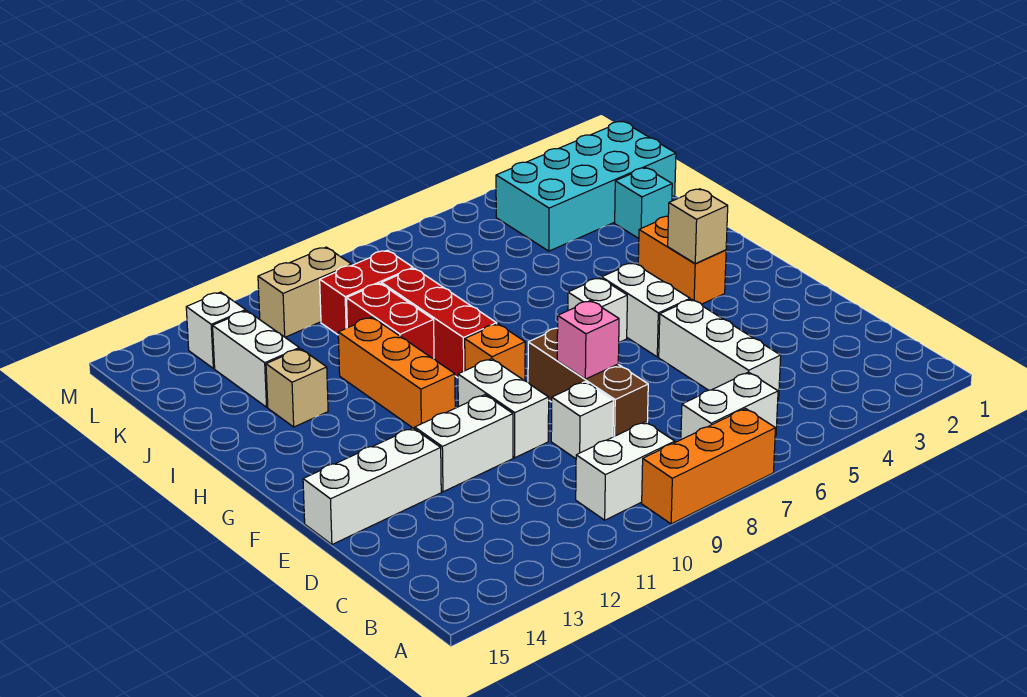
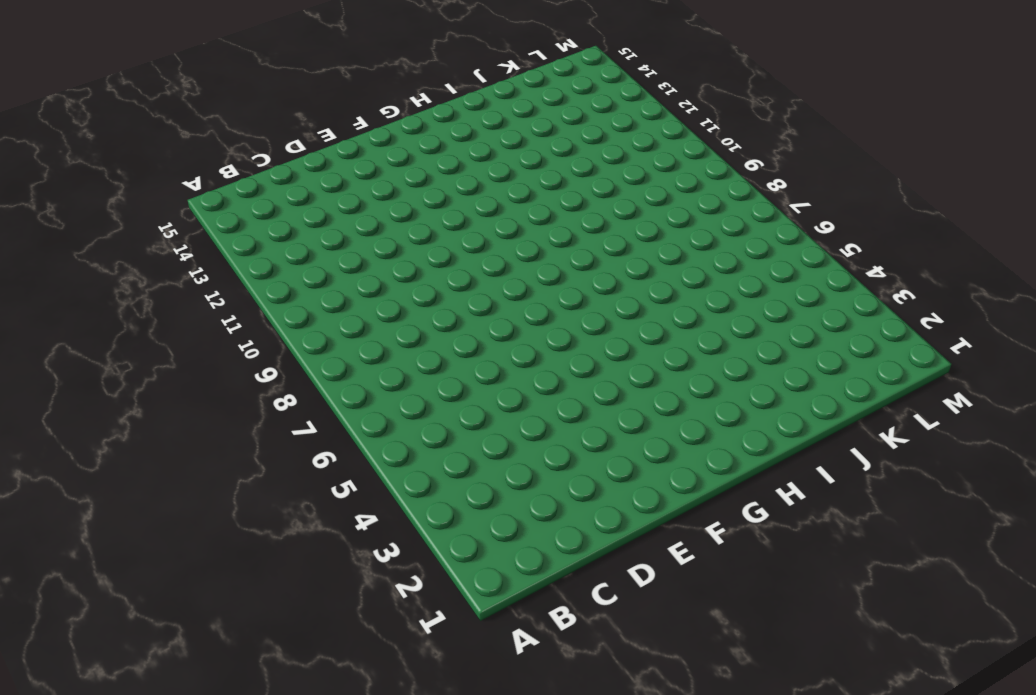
none -> orange 1x3 brick [642,409,775,524]
none -> white 1x2 brick [681,372,778,440]
none -> white 1x2 brick [576,422,675,520]

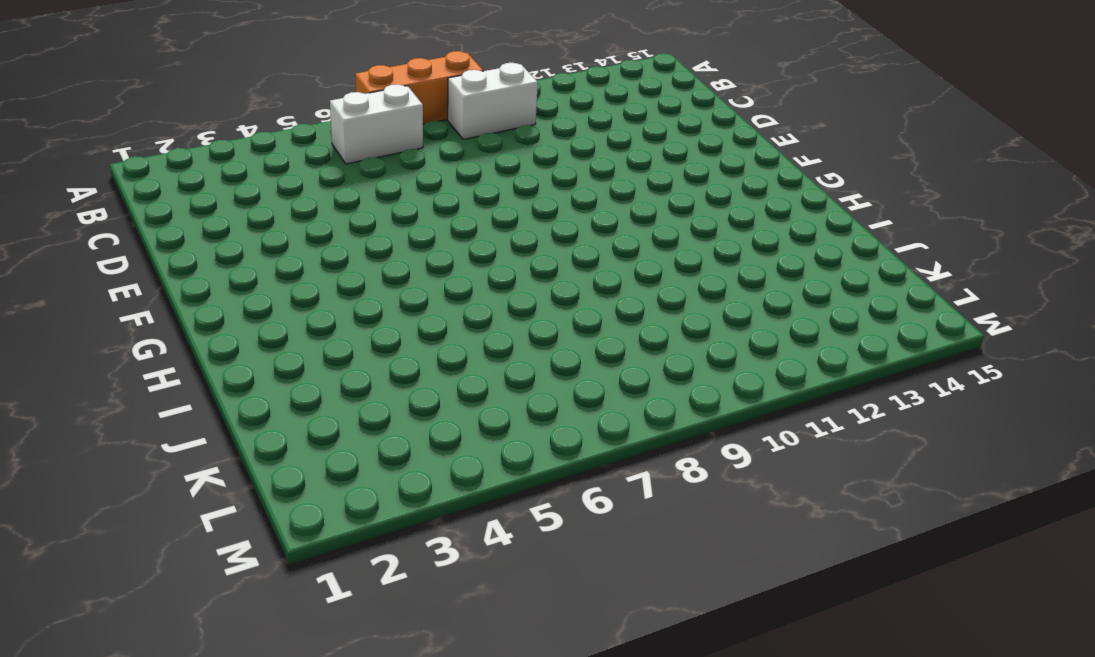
none -> white 1x3 brick [659,299,781,400]
none -> brown 1x3 brick [528,328,648,437]
none -> white 1x1 brick [551,382,614,459]

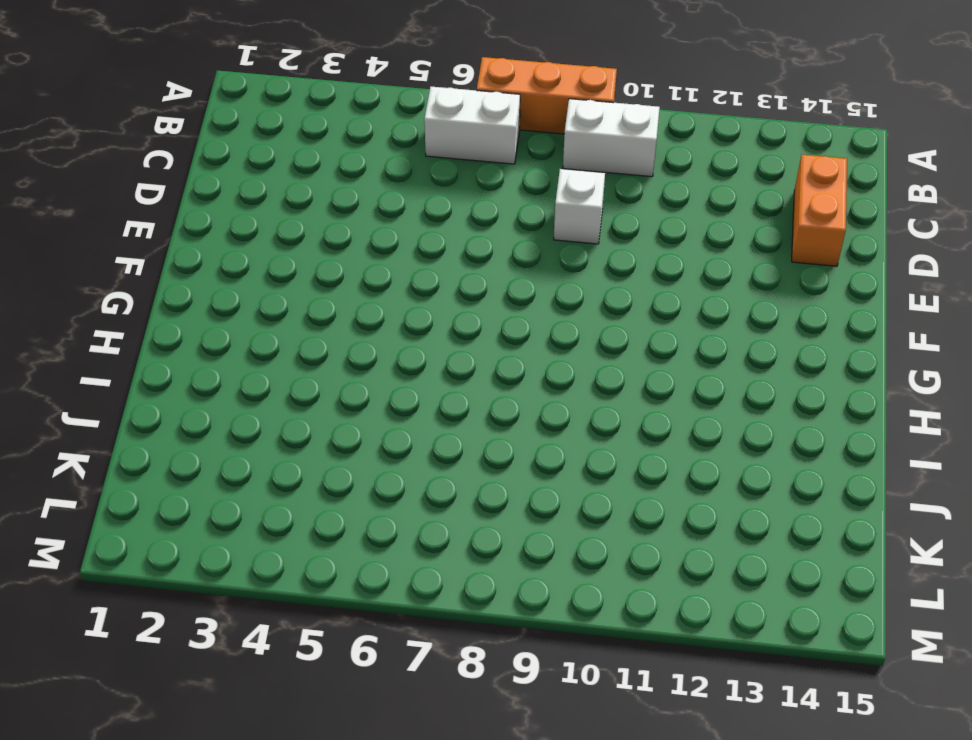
orange 1x2 brick [792,155,847,266] -> orange 1x2 brick moved to [638,216,726,304]
none -> white 1x3 brick [659,299,781,400]
none -> brown 1x3 brick [528,328,648,437]
none -> white 1x2 brick [458,359,549,458]

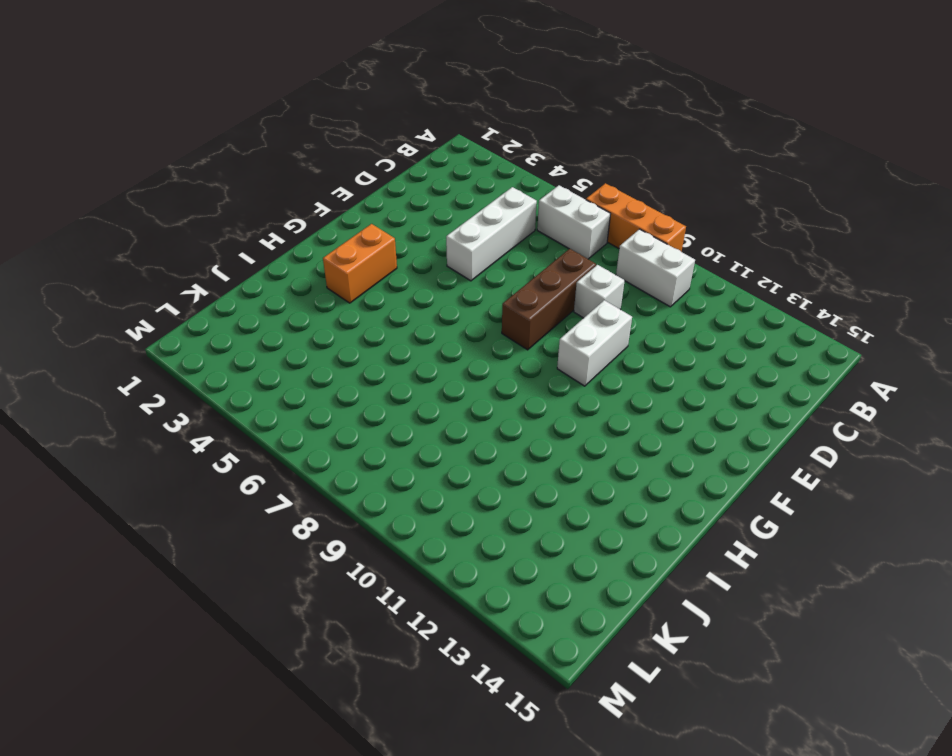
none -> white 1x2 brick [415,395,513,492]
none -> white 1x3 brick [303,428,441,544]
none -> white 1x2 brick [602,263,690,357]

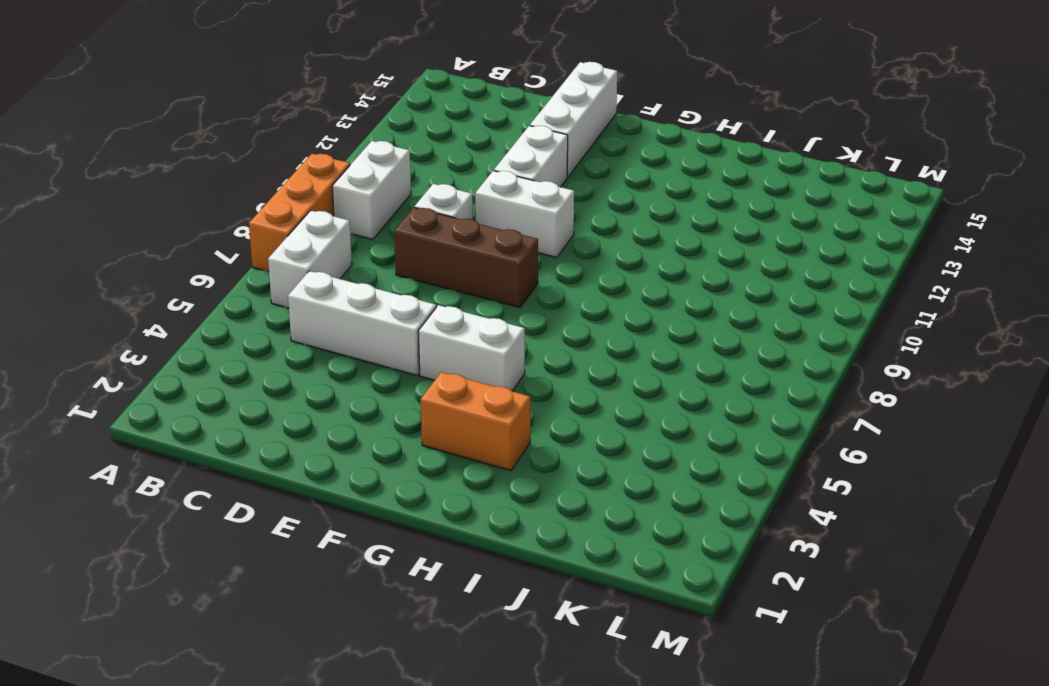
none -> white 1x1 brick [568,278,627,343]
none -> orange 1x1 brick [465,324,525,381]
none -> orange 1x3 brick [338,317,455,429]

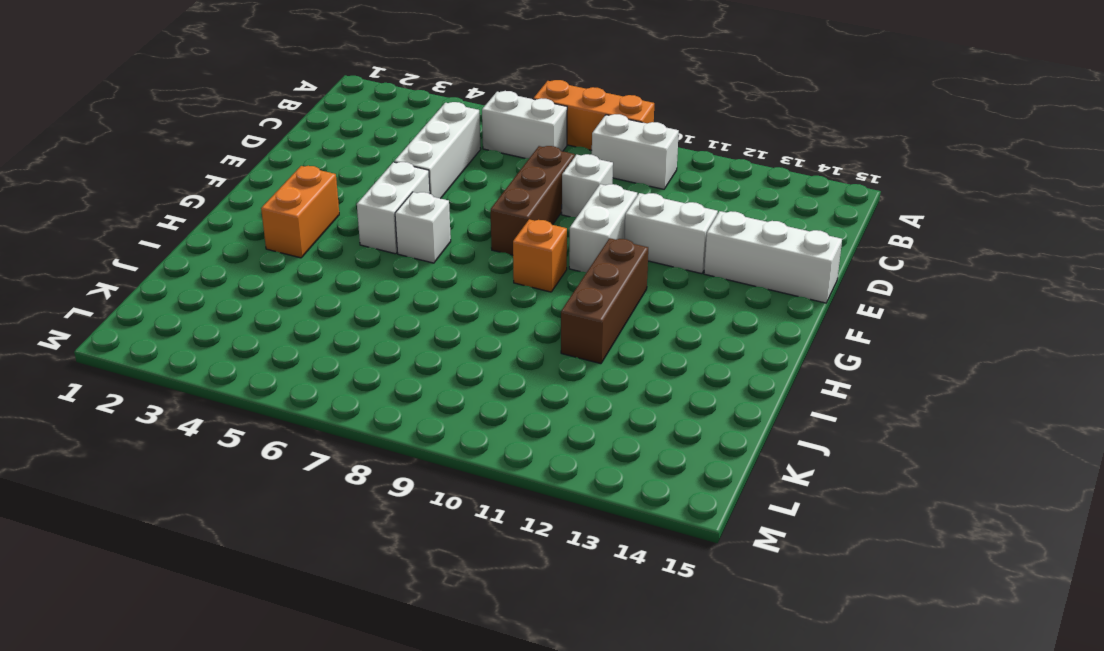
brown 1x3 brick [561,238,648,364] -> orange 1x3 brick [338,317,455,429]
none -> red 1x3 brick [382,268,497,378]
none -> red 1x2 brick [347,283,434,359]
none -> tan 1x1 brick [266,349,328,427]

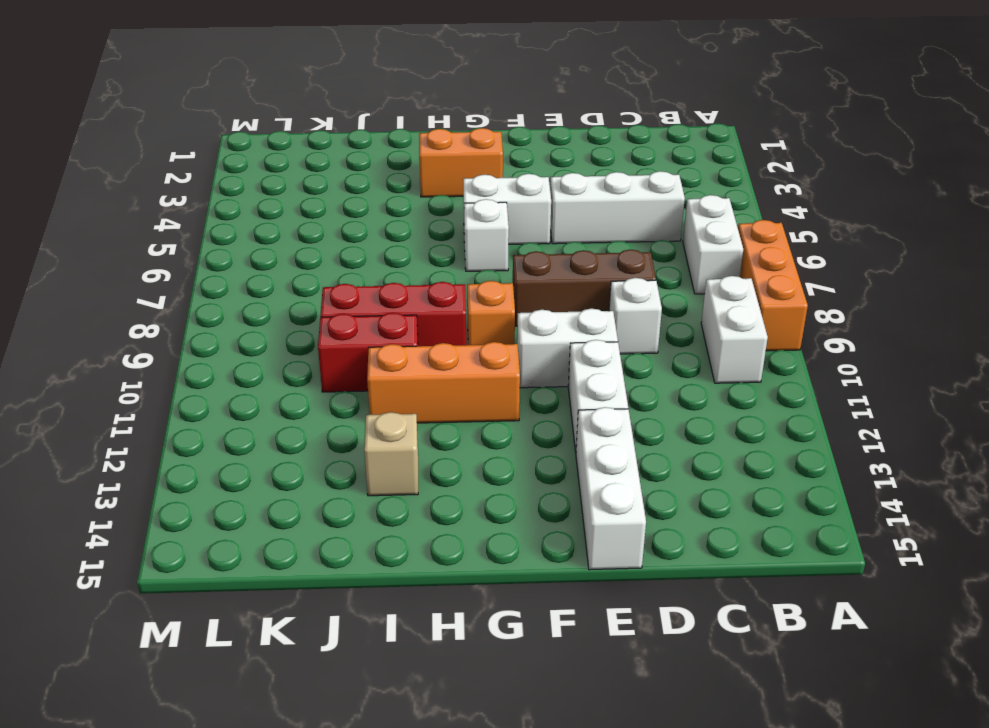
none -> cyan 1x1 brick [615,168,672,238]
none -> white 1x2 brick [213,311,299,407]
none -> cyan 2x4 brick [496,122,676,251]

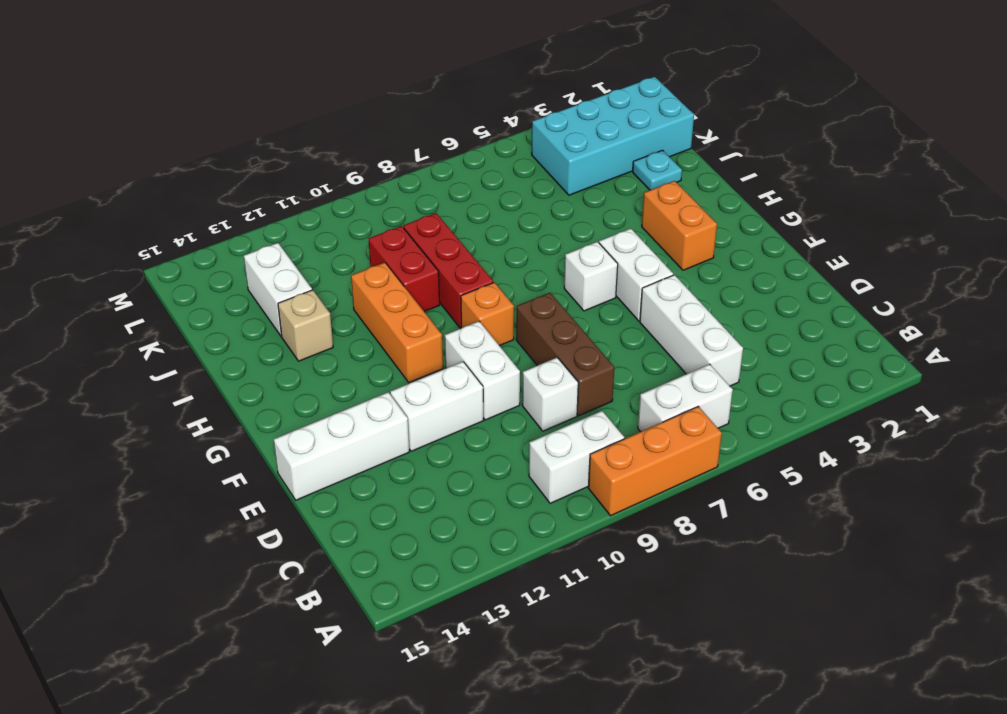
cyan 1x1 plate [633,150,682,190] -> cyan 1x1 brick [615,168,672,238]
none -> red 1x2 brick [320,250,413,335]
none -> tan 1x2 brick [258,247,352,337]
none -> white 1x1 brick [186,292,246,369]

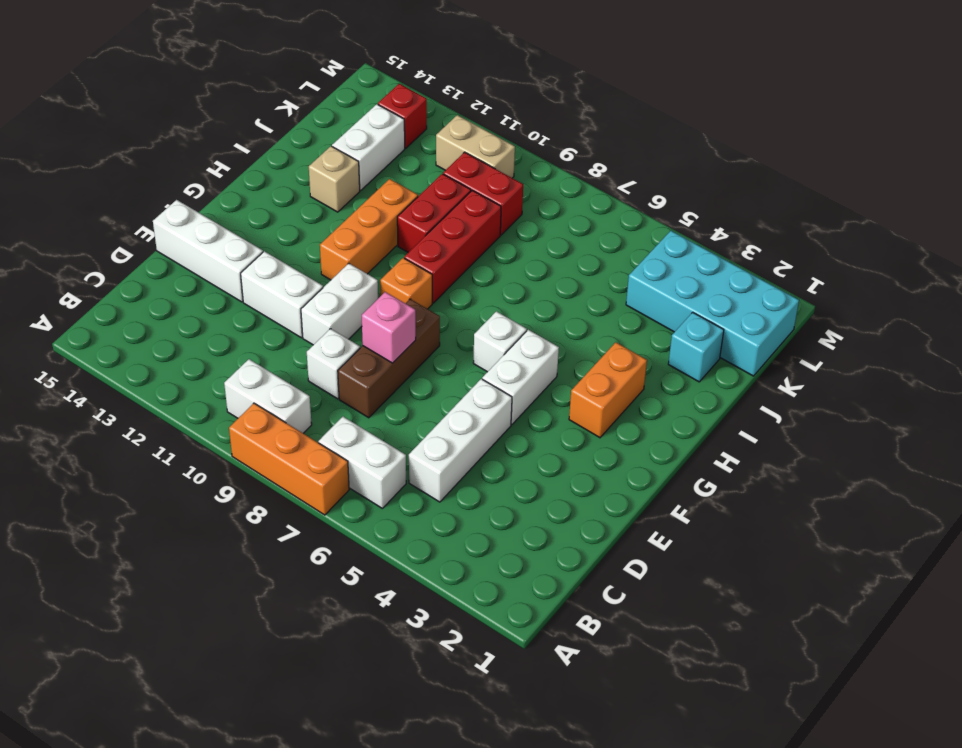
red 1x1 brick [378,84,427,148] -> white 1x1 brick [186,292,246,369]
none -> tan 1x1 brick [668,189,728,263]

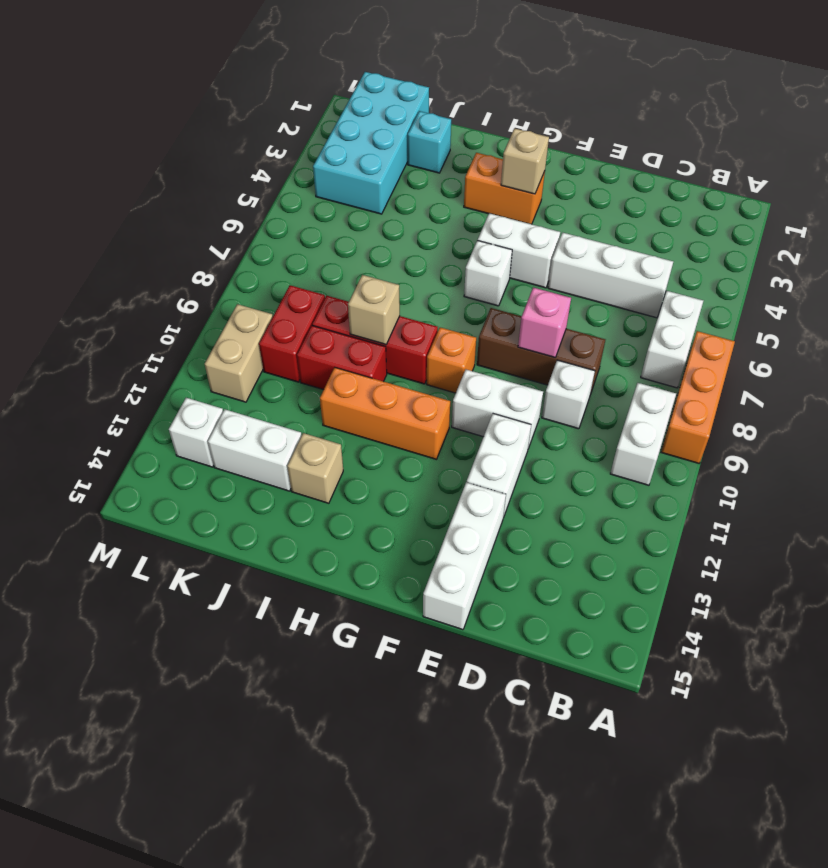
tan 1x1 brick [348,275,400,345] -> none

